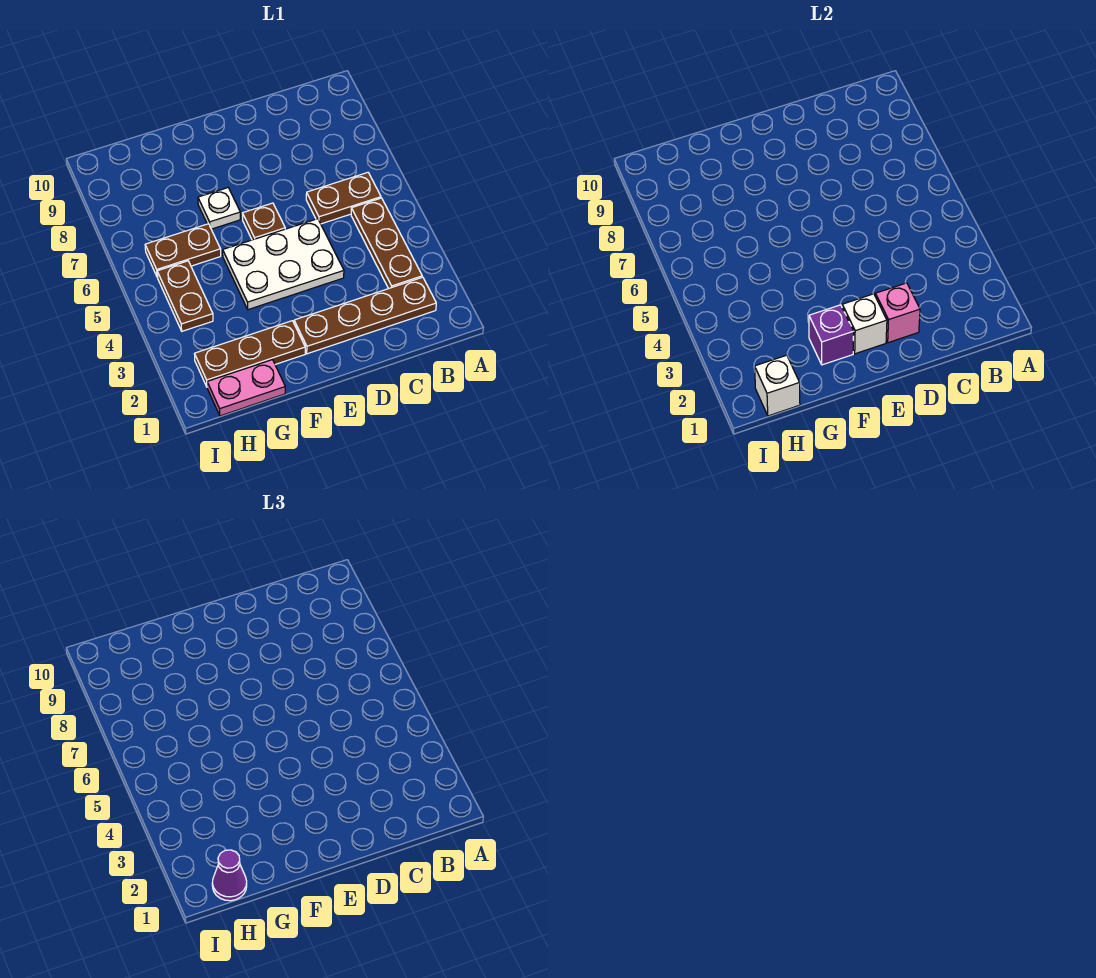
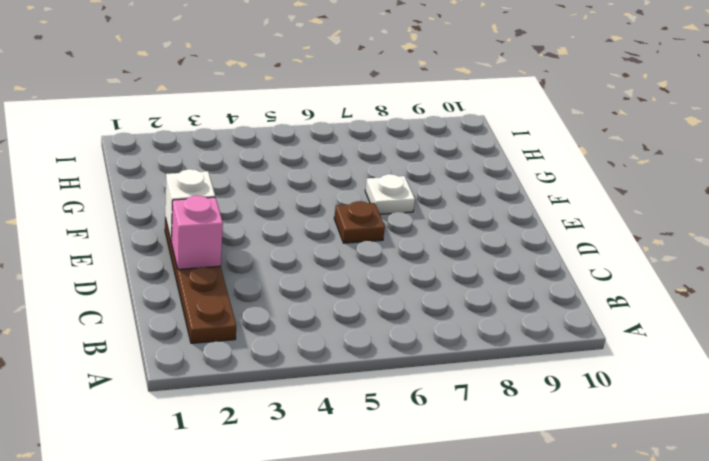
none -> brown 1x3 plate [351,198,422,289]
none -> brown 1x2 plate [306,172,381,224]
none -> white 2x3 plate [223,219,344,310]

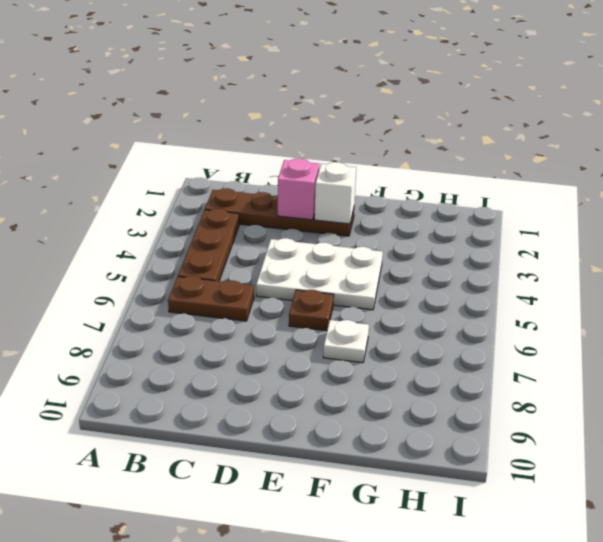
none -> brown 1x3 plate [195,321,305,387]
none -> pink 1x2 plate [207,360,285,416]
none -> brown 1x2 plate [145,224,221,277]

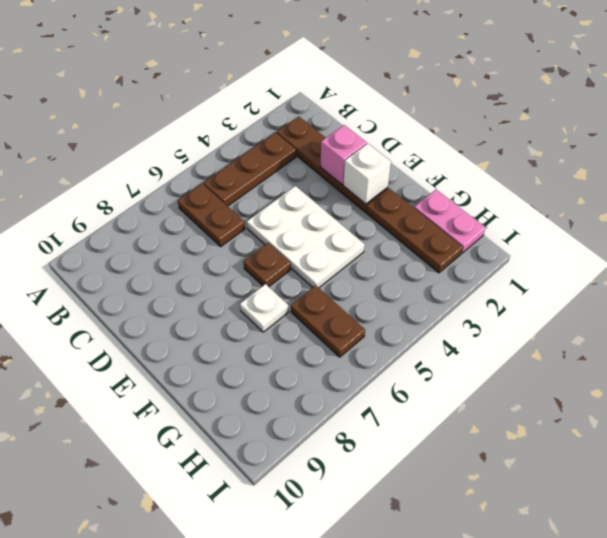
none -> brown 1x2 plate [157,261,213,331]
none -> purple 1x1 brick [809,305,854,365]
none -> white 1x1 brick [754,355,800,416]

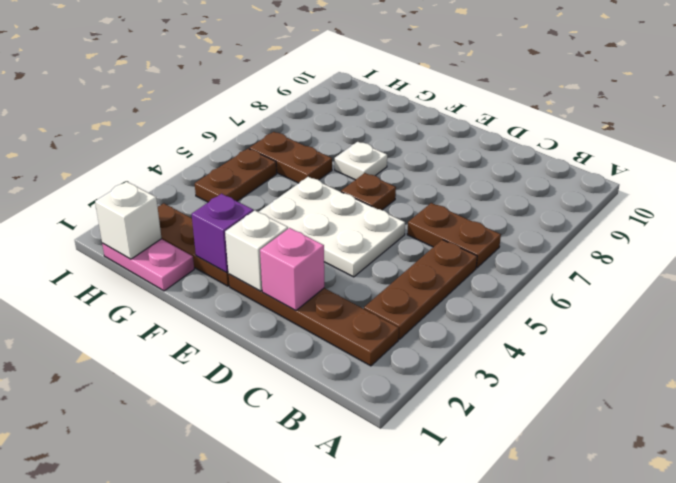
none -> purple 1x1 cone [212,850,247,901]

